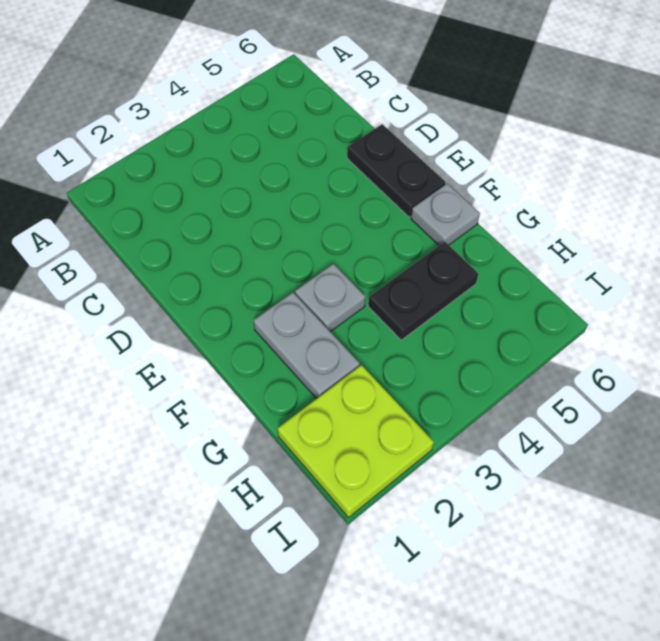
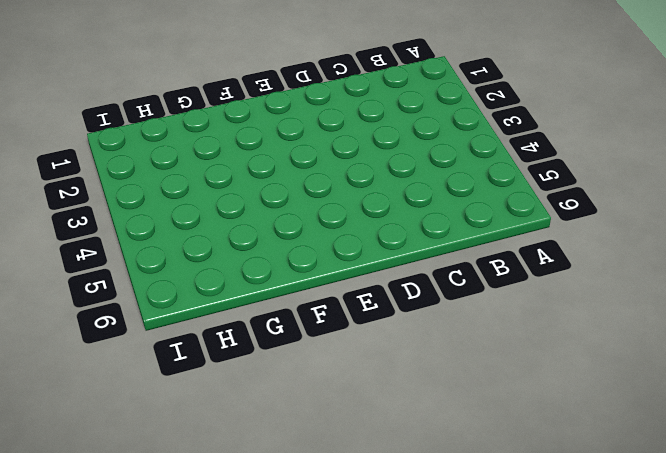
none -> black 1x2 plate [347,124,446,217]
none -> grey 1x2 plate [253,293,360,399]

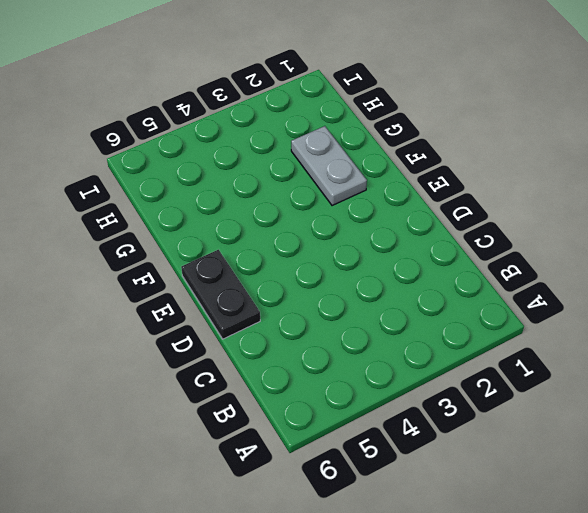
none -> grey 1x1 plate [295,264,366,332]
none -> grey 1x1 plate [411,183,480,245]

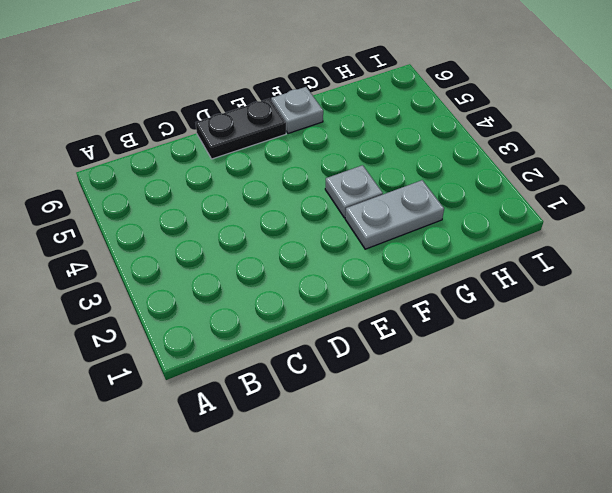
none -> black 1x2 plate [368,242,478,340]
none -> lime 2x2 plate [278,365,434,518]

